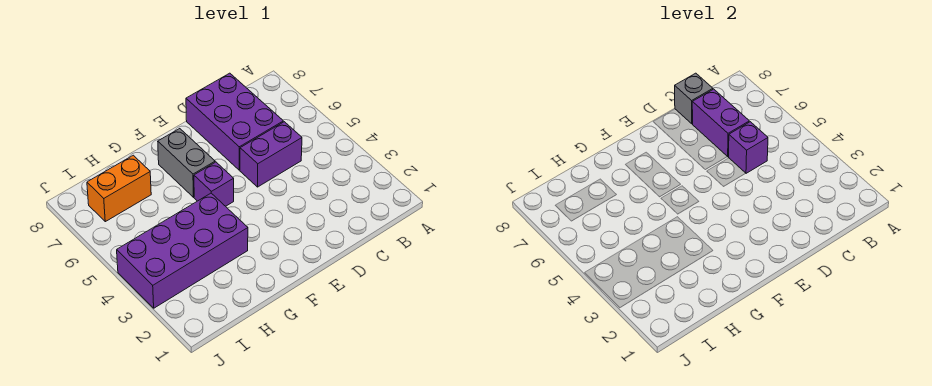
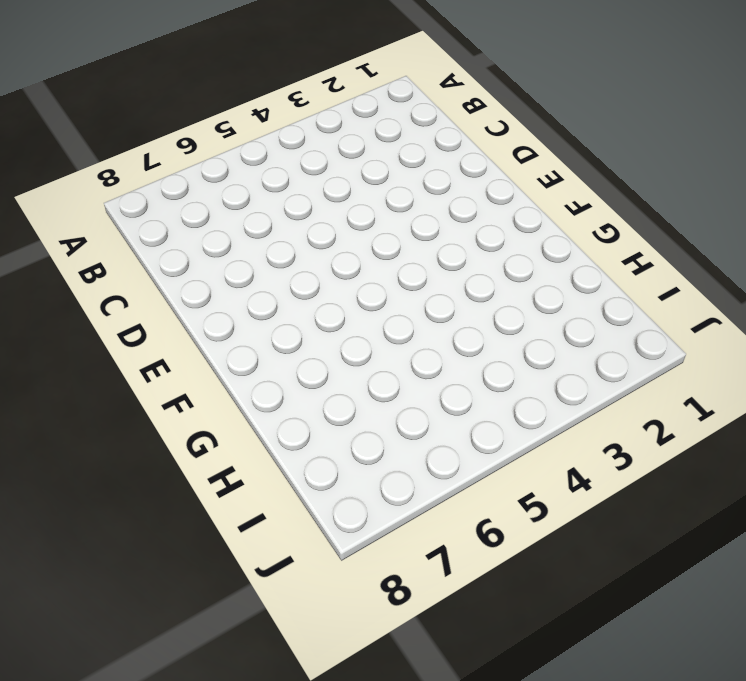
none -> purple 1x2 brick [240,122,302,187]
none -> purple 2x3 brick [186,73,283,170]

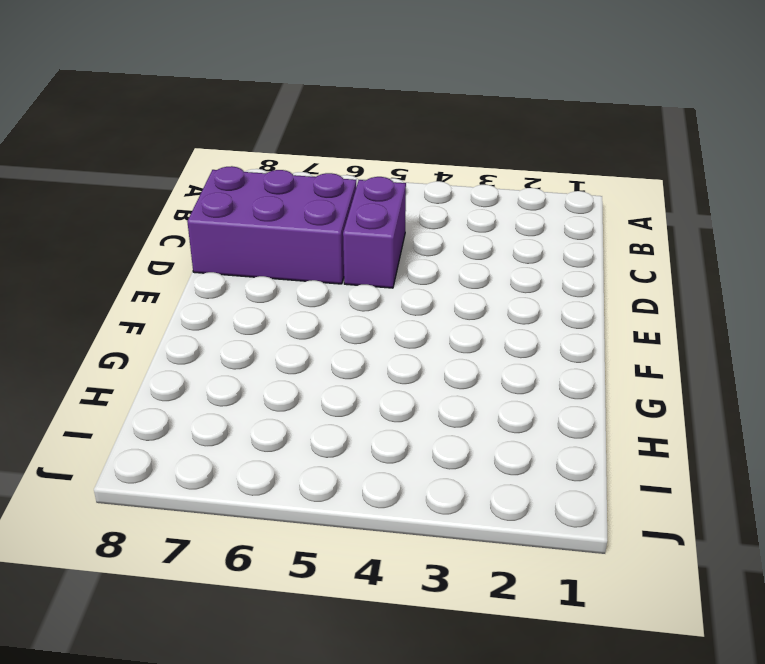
none -> purple 1x1 brick [194,162,234,206]
none -> grey 1x2 brick [158,129,215,197]

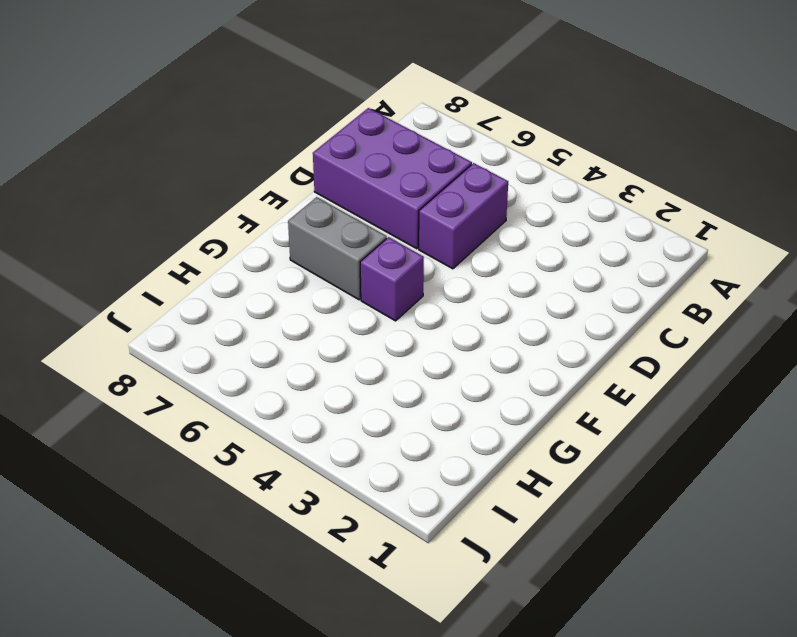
none -> purple 2x4 brick [117,193,248,308]
none -> orange 1x2 brick [87,155,151,222]

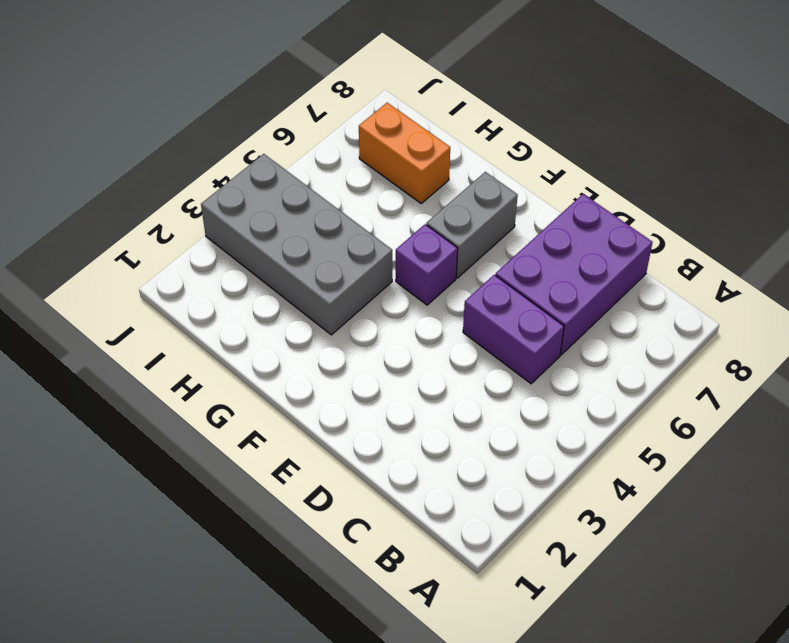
grey 2x4 brick [201,154,392,335] -> purple 2x4 brick [117,193,248,308]
none -> purple 1x1 brick [729,122,768,173]
none -> purple 1x2 brick [692,89,749,157]

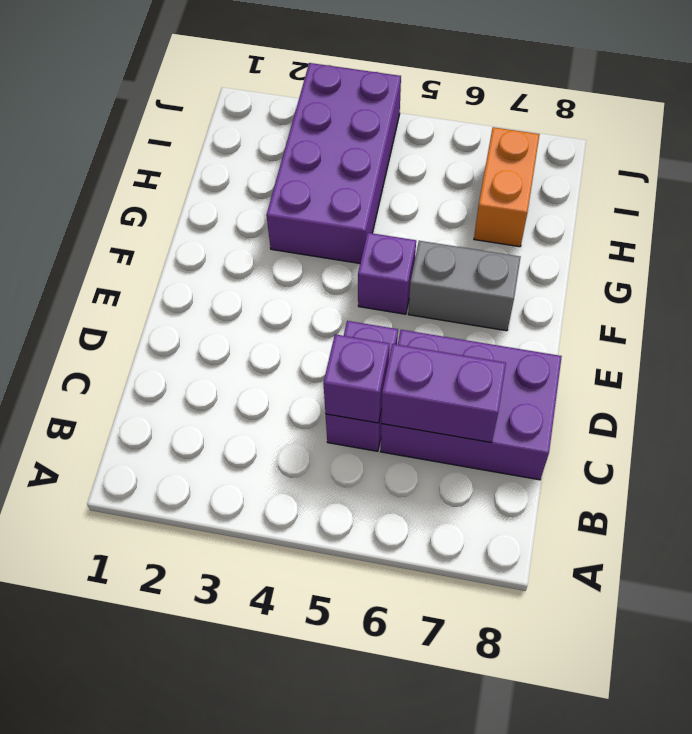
none -> grey 1x1 brick [675,73,713,124]

